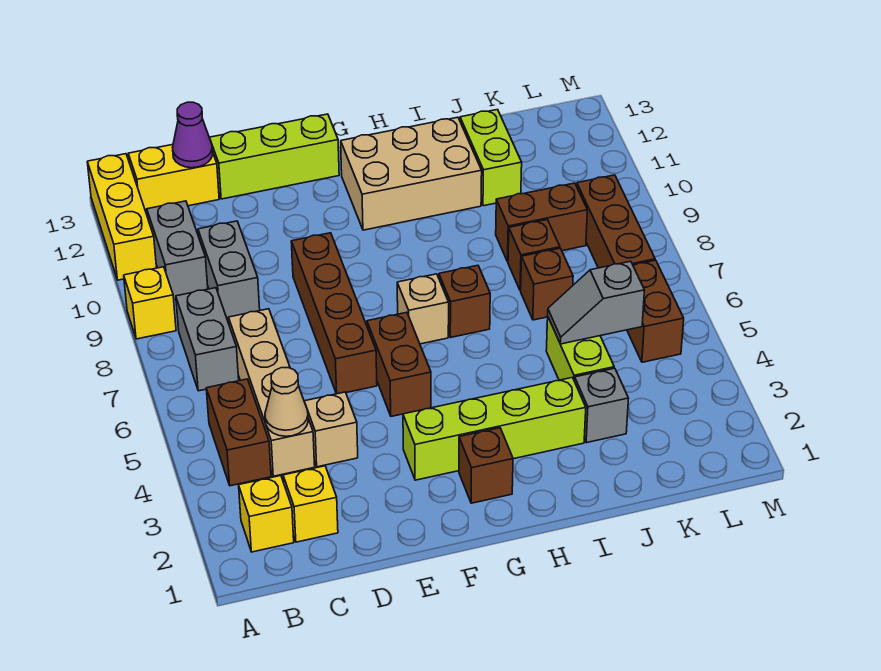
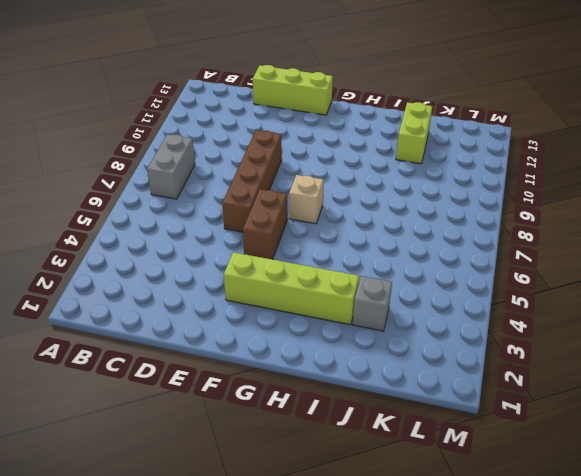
none -> yellow 1x1 brick [124,267,176,339]
none -> yellow 1x3 brick [87,154,157,280]
none -> yellow 1x1 brick [239,476,294,552]
none -> brown 1x2 brick [206,379,271,486]

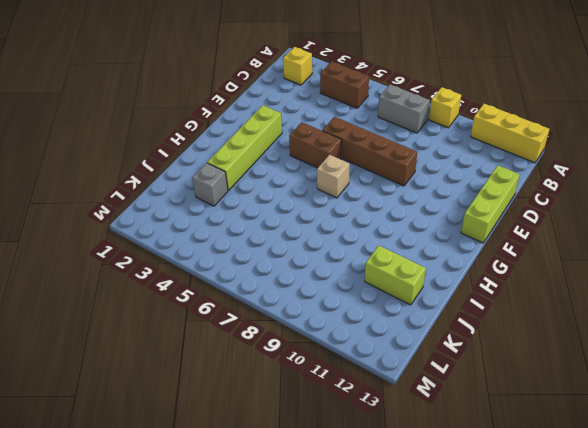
none -> grey 1x2 brick [147,201,208,300]
none -> yellow 1x2 brick [128,145,219,214]
none -> yellow 1x1 brick [283,466,338,542]
none -> tan 1x4 brick [229,309,315,476]

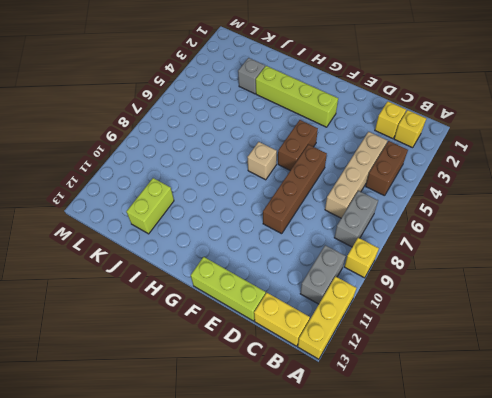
none -> grey 1x2 brick [198,221,260,320]
none -> tan 1x1 brick [304,392,358,467]
none -> brown 1x1 brick [459,428,513,503]
none -> tan 2x3 brick [341,117,482,230]

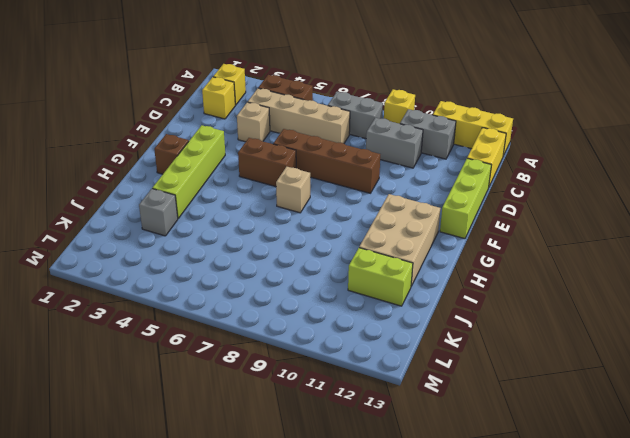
none -> brown 1x1 brick [439,265,490,337]
none -> lime 1x2 brick [546,317,614,381]
none -> brown 1x1 brick [521,248,573,320]
none -> brown 1x1 brick [508,220,560,291]

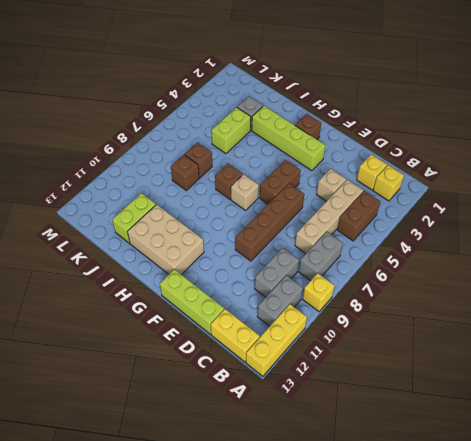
none -> brown 1x2 brick [496,183,587,262]
none -> brown 1x2 brick [627,260,684,362]
none -> brown 1x3 brick [577,175,655,268]
none -> tan 1x1 cone [265,368,308,436]

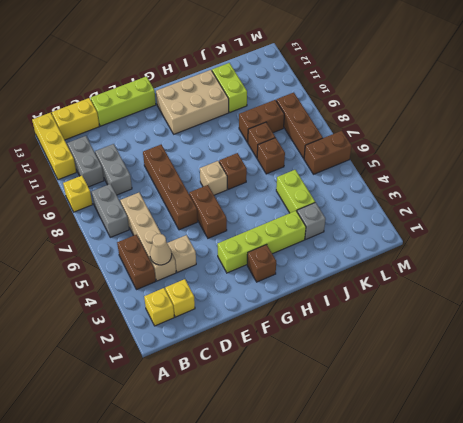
brown 1x2 brick [304,131,352,174] -> brown 1x2 brick turned to [627,260,684,362]
none -> purple 1x1 cone [173,102,213,168]
none -> grey 1x2 slope [548,261,644,344]

